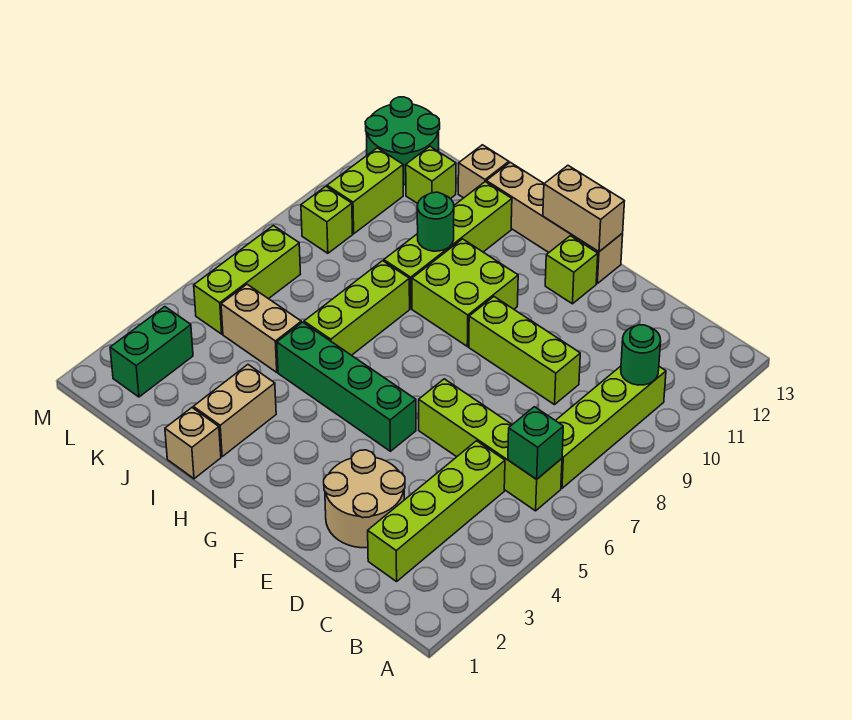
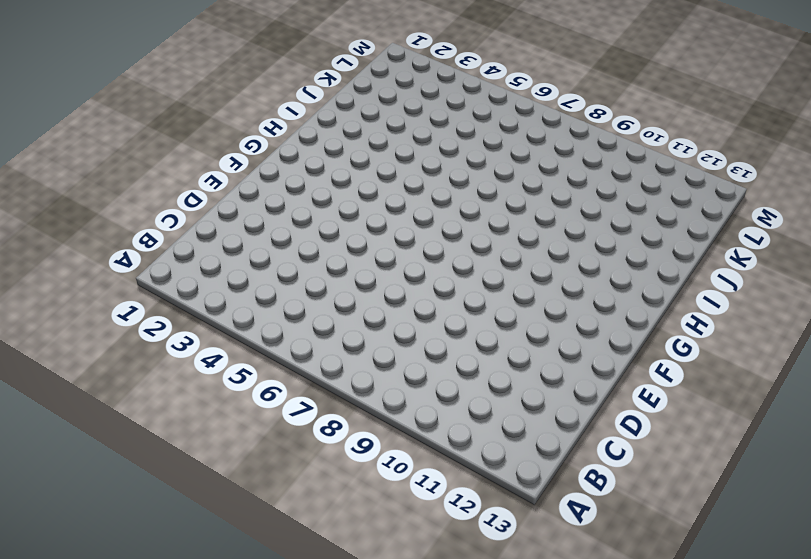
none -> lime 1x4 brick [419,379,562,511]
none -> lime 1x4 brick [555,366,666,488]
none -> lime 1x4 brick [368,441,505,582]

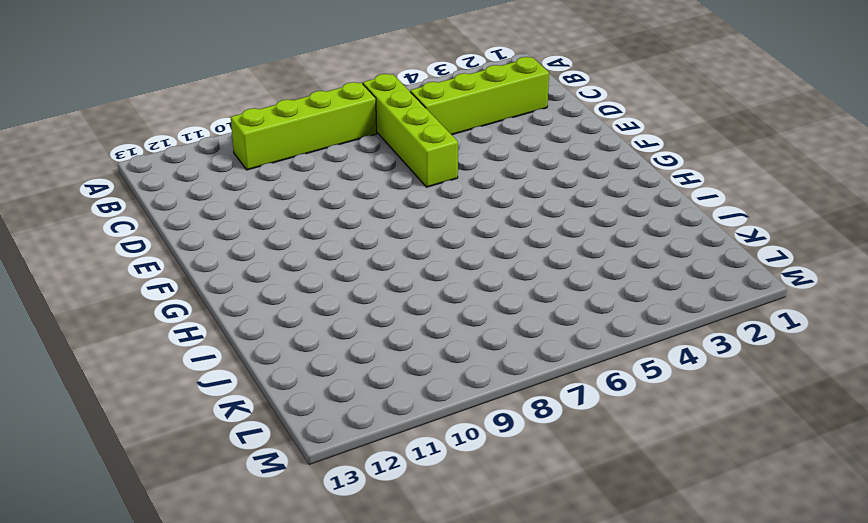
none -> tan 2x2 round brick [324,450,405,548]
none -> lime 1x3 brick [469,297,580,405]
none -> green 1x4 brick [277,322,416,451]

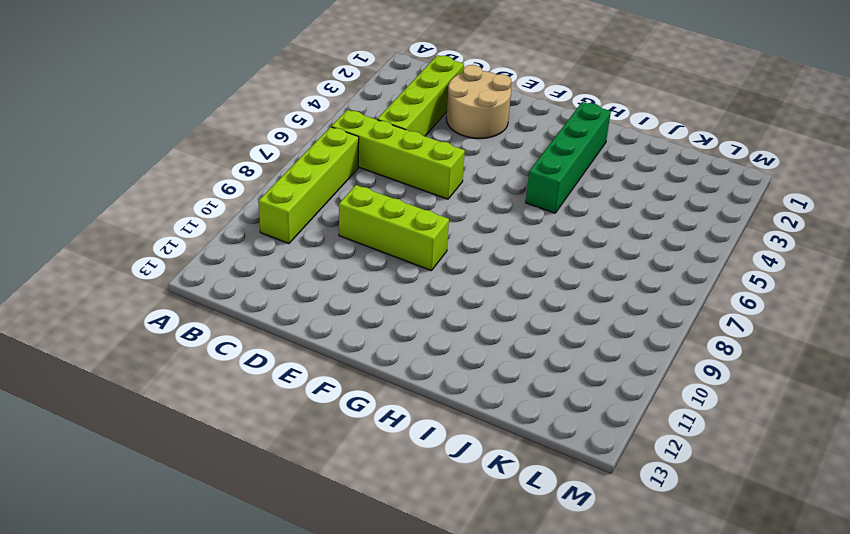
green 1x4 brick [526,102,611,213] -> green 1x4 brick turned to [277,322,416,451]
none -> lime 1x1 brick [545,236,598,304]
none -> tan 1x4 brick [486,162,623,283]
none -> lime 2x2 brick [412,239,518,346]

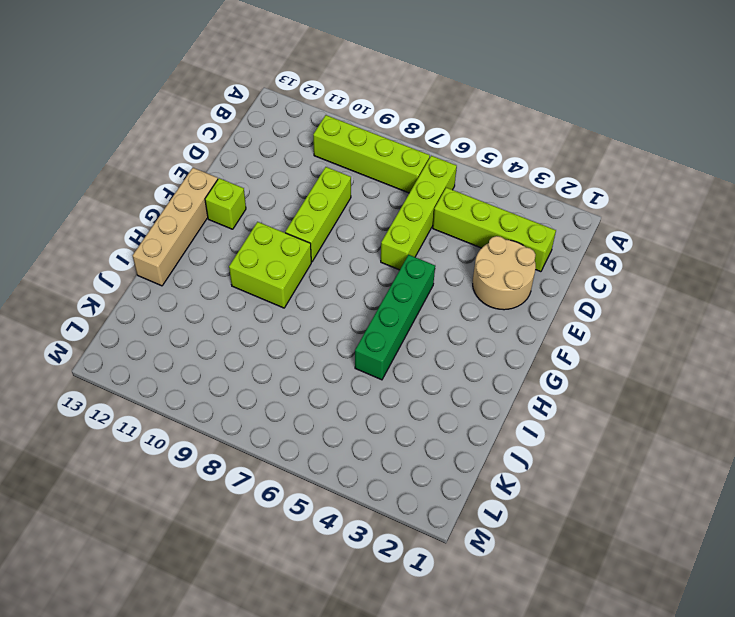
none -> tan 1x1 brick [165,408,221,479]
none -> tan 1x2 brick [193,365,276,456]
none -> lime 1x3 brick [304,261,410,355]

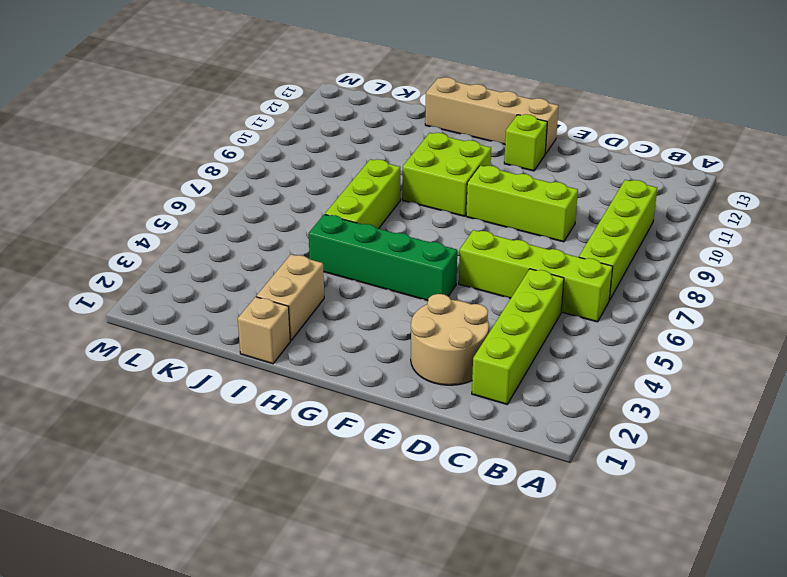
none -> lime 1x4 brick [384,182,512,309]
none -> tan 1x2 brick [221,284,301,372]
none -> tan 1x1 brick [458,145,509,198]

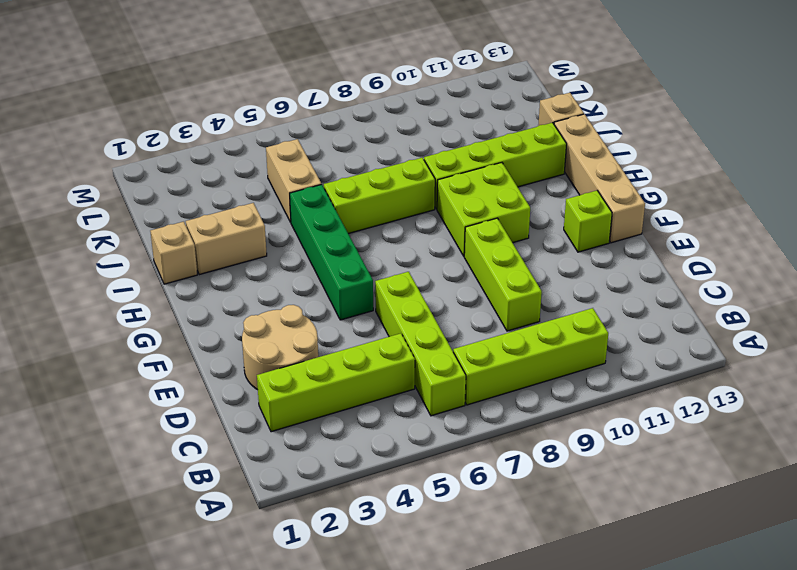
none -> lime 1x1 brick [406,147,456,204]
none -> green 1x2 brick [110,307,193,397]
none -> lime 1x3 brick [194,226,300,334]

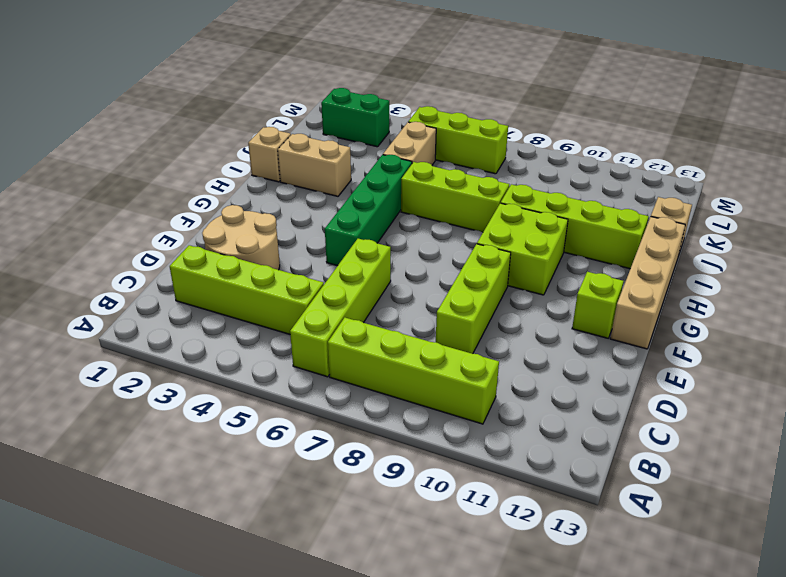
none -> lime 1x1 brick [406,147,456,204]
none -> lime 1x1 brick [301,186,353,253]
none -> lime 1x2 brick [327,148,403,234]

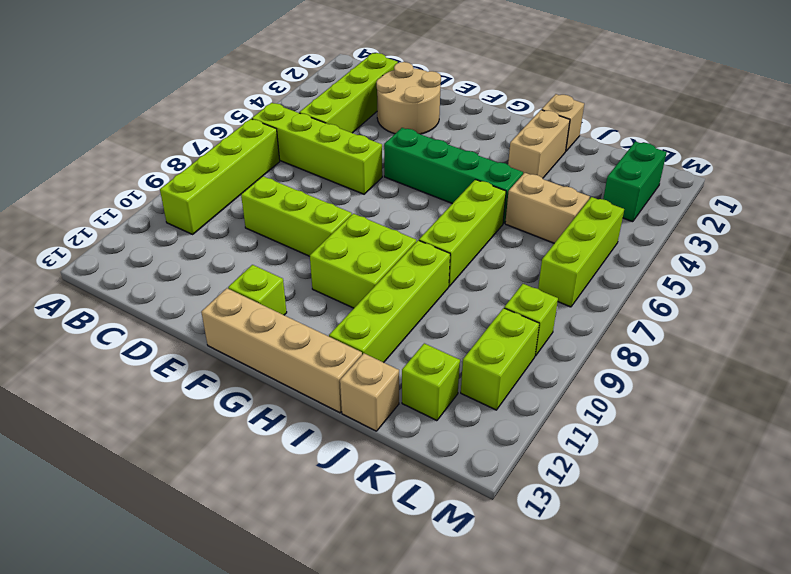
none -> green 2x2 round brick [365,97,440,185]
none -> green 1x1 brick [508,407,563,479]
none -> green 1x1 round brick [621,325,661,385]

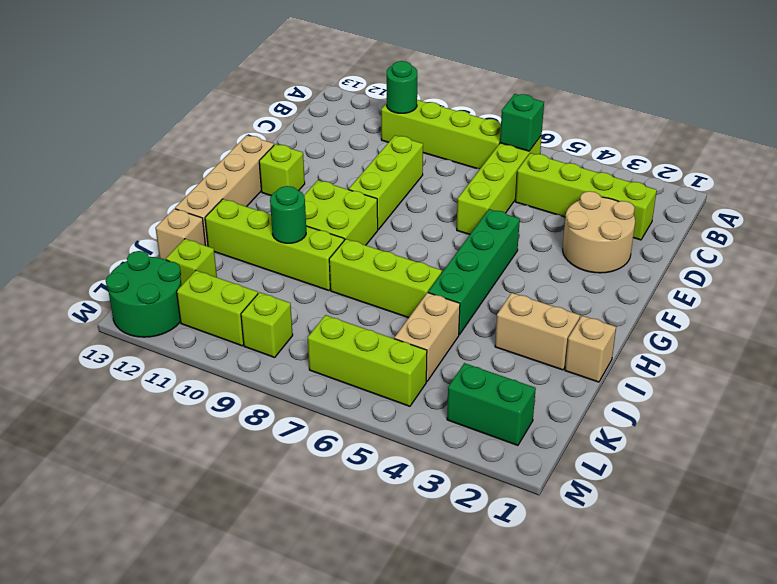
none -> tan 1x2 brick [543,165,624,252]

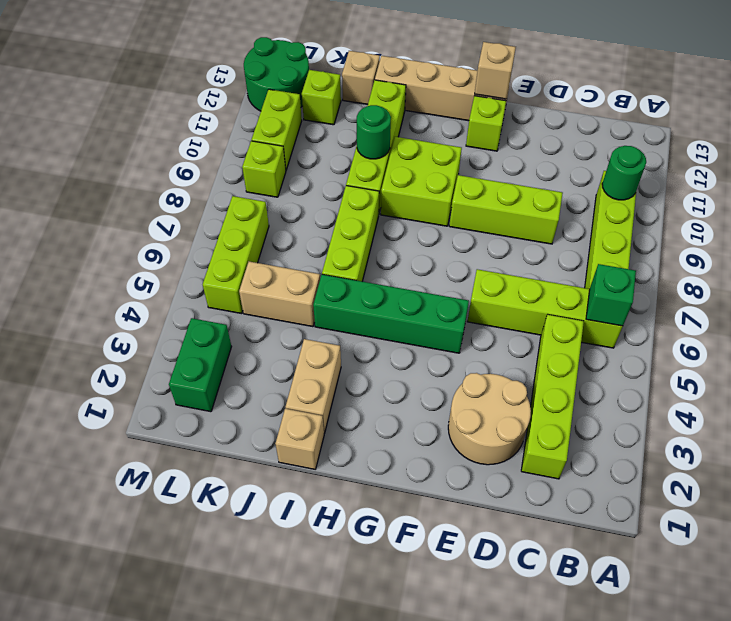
tan 1x1 brick [475,42,516,99] -> tan 1x2 brick [543,165,624,252]

